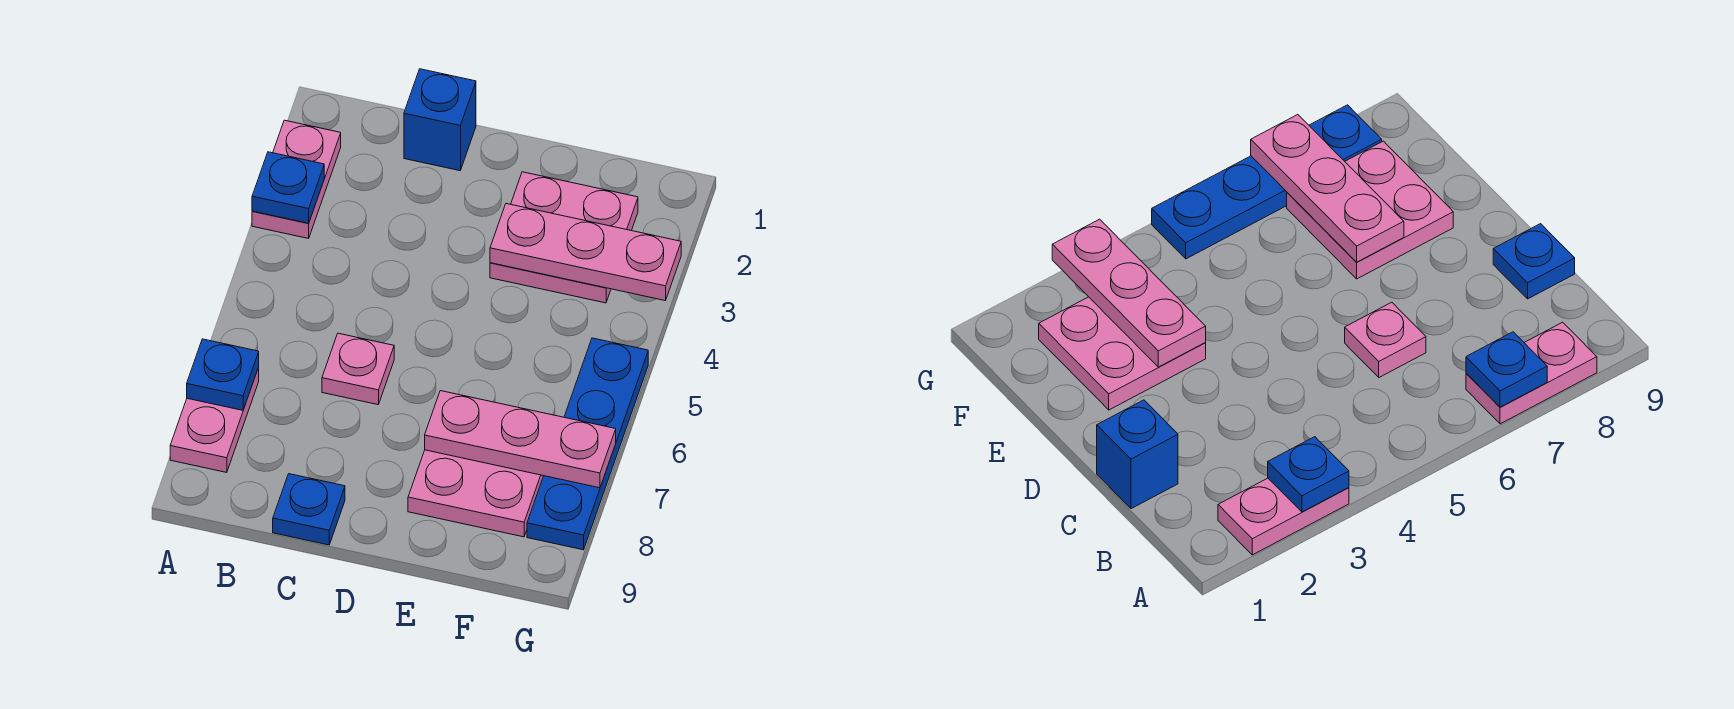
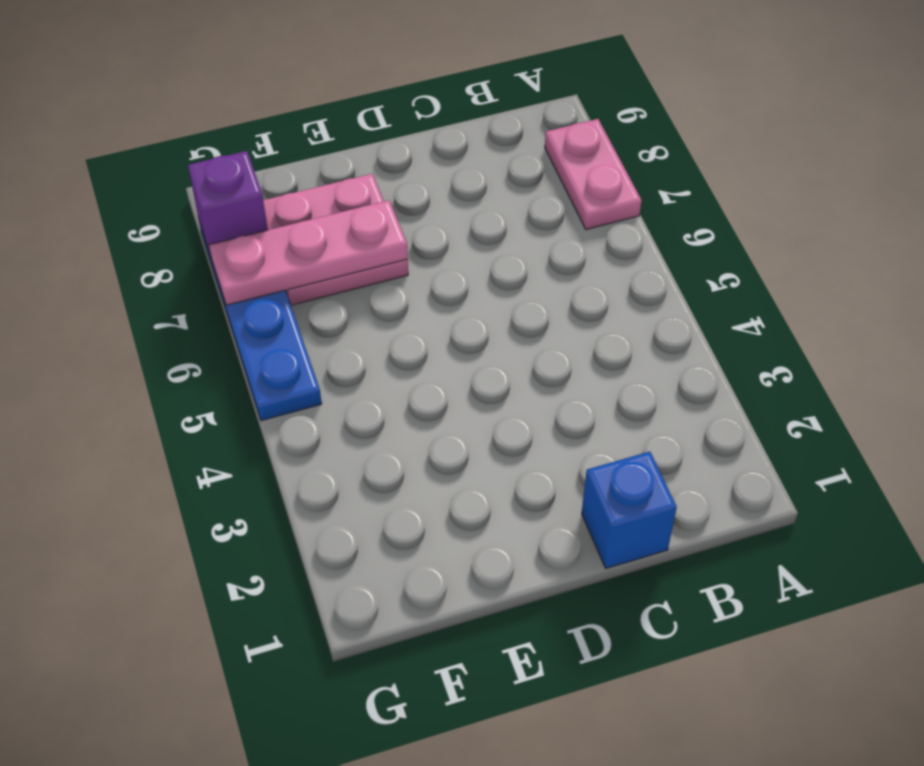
purple 1x1 brick [188,151,268,256] -> none
none -> pink 1x2 plate [252,120,341,238]
none -> pink 1x1 plate [322,333,394,405]
none -> blue 1x1 plate [273,474,345,545]

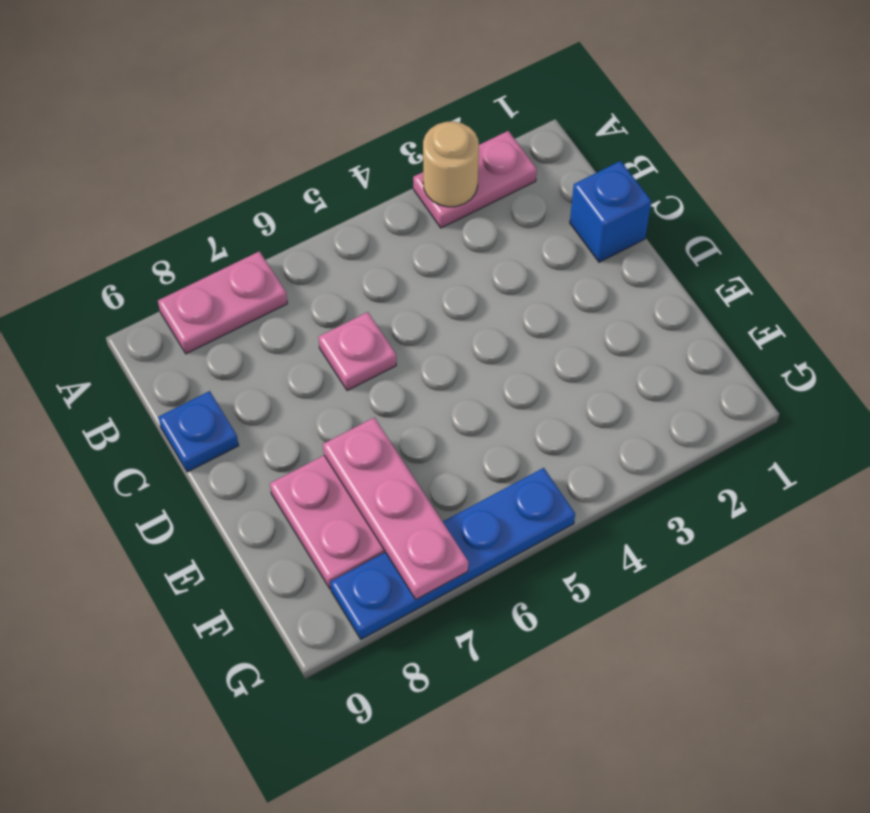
tan 1x1 round brick [423,121,479,207] -> blue 1x1 plate [252,152,324,223]
none -> pink 2x2 plate [490,172,638,303]
none -> blue 1x1 plate [187,339,259,410]
none -> pink 1x3 plate [490,204,681,301]

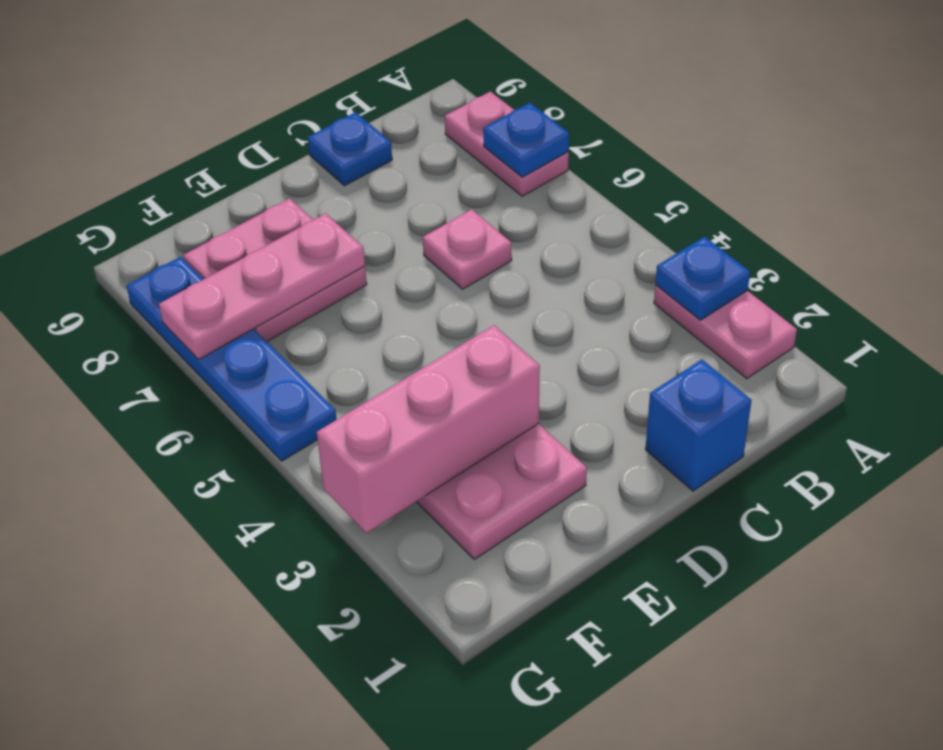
pink 1x3 brick [317,326,540,533] -> pink 1x3 plate [490,204,681,301]

